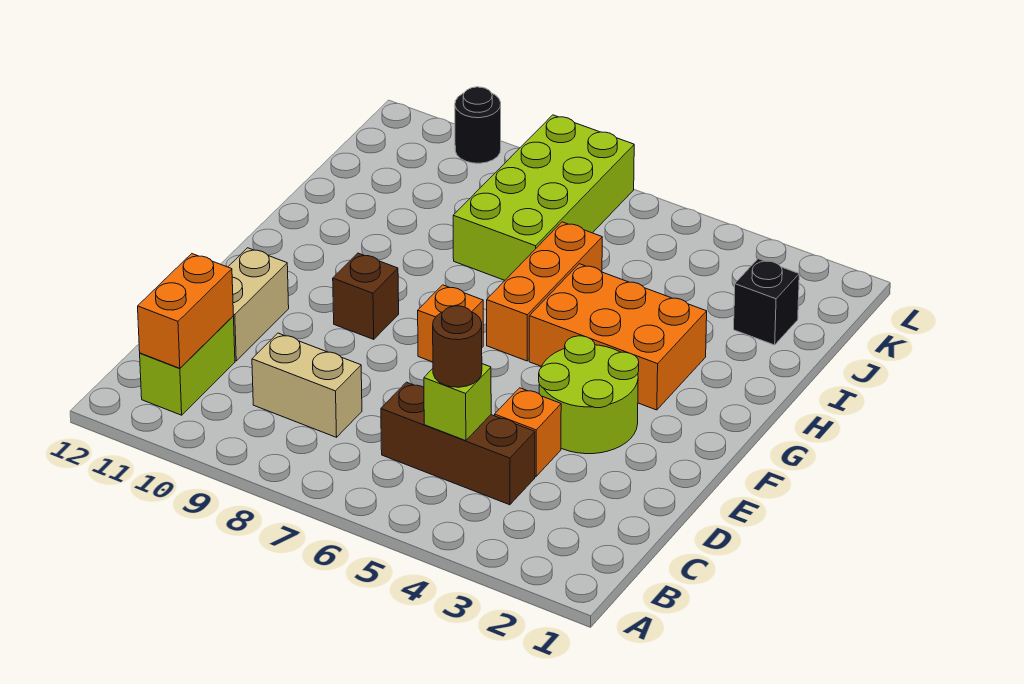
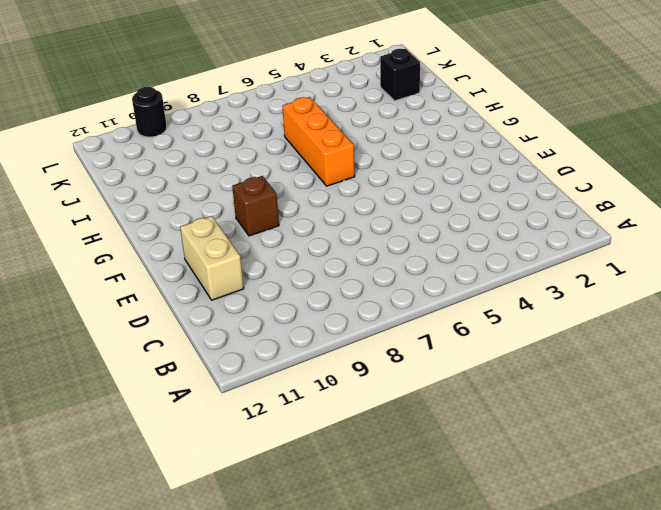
none -> lime 1x2 brick [140,316,235,415]
none -> brown 1x3 brick [381,382,535,505]
none -> tan 1x2 brick [252,333,362,437]

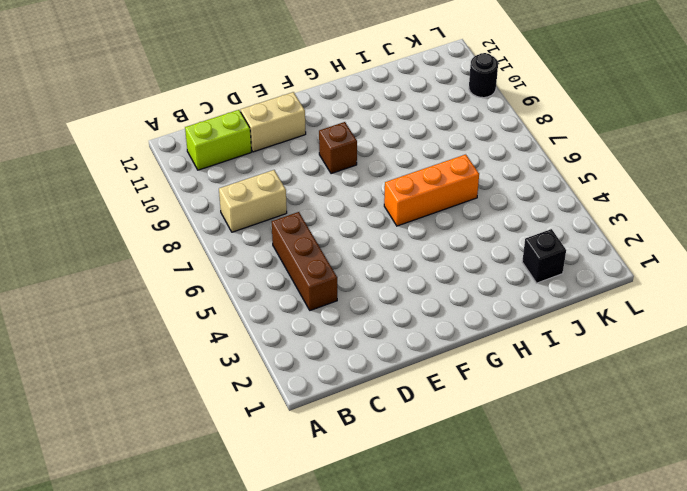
tan 1x2 brick [219,170,287,232] -> tan 1x2 brick turned to [252,333,362,437]
none -> orange 1x1 brick [495,388,561,476]
none -> lime 2x2 round brick [539,336,639,454]
none -> orange 1x1 brick [418,285,483,362]

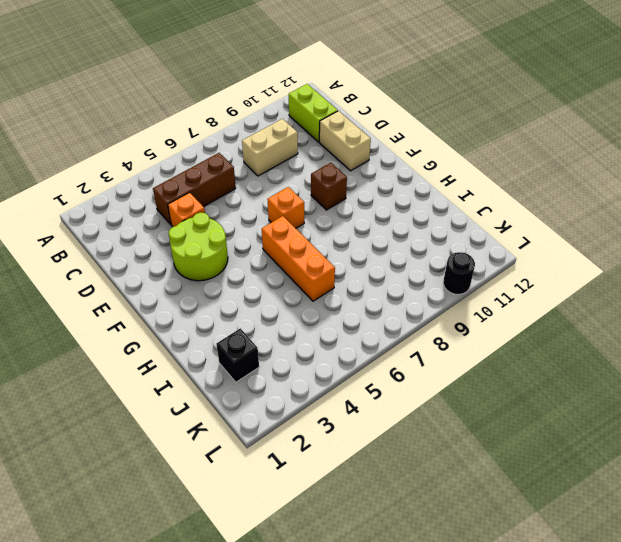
none -> orange 2x3 brick [529,264,707,410]
none -> lime 2x4 brick [453,115,634,280]
none -> orange 1x2 brick [138,254,233,368]

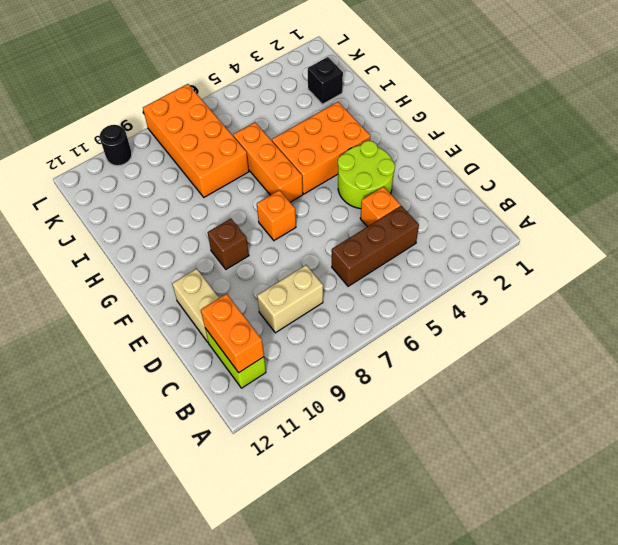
orange 2x4 brick [143,84,249,197] -> lime 2x4 brick [453,115,634,280]
none -> lime 1x1 brick [424,364,491,441]
none -> brown 1x1 round brick [433,306,482,387]

